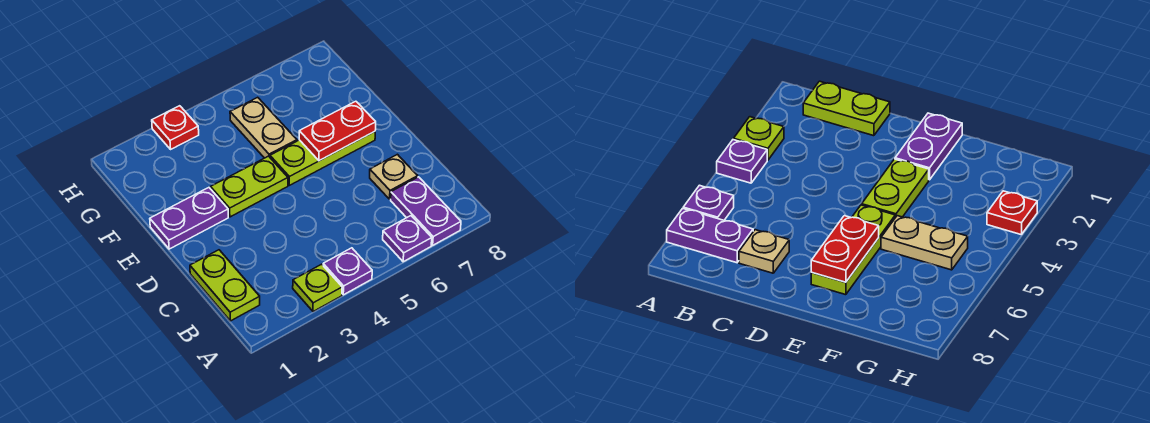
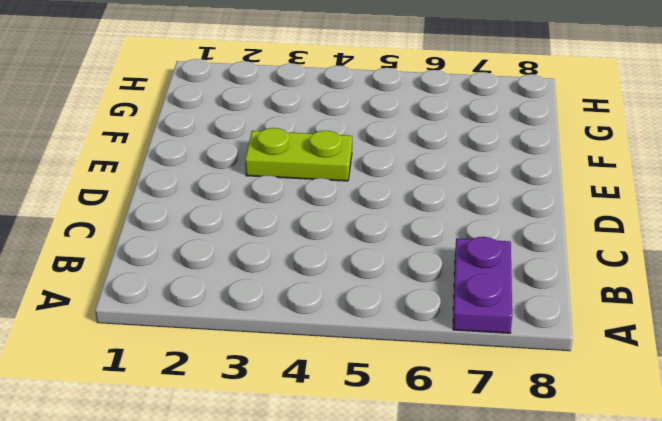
none -> lime 1x1 plate [293,264,342,312]
none -> purple 1x1 plate [323,248,372,295]
none -> purple 1x1 plate [383,216,432,262]

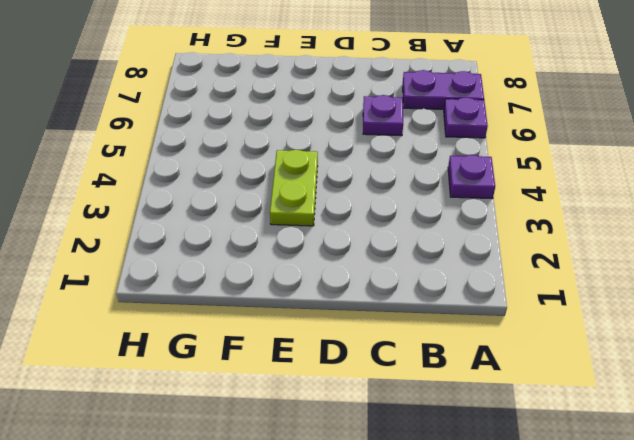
purple 1x1 plate [363,95,403,136] -> none
none -> lime 1x1 plate [293,264,342,312]
none -> lime 1x2 plate [190,250,260,321]
none -> tan 1x1 plate [370,154,418,199]

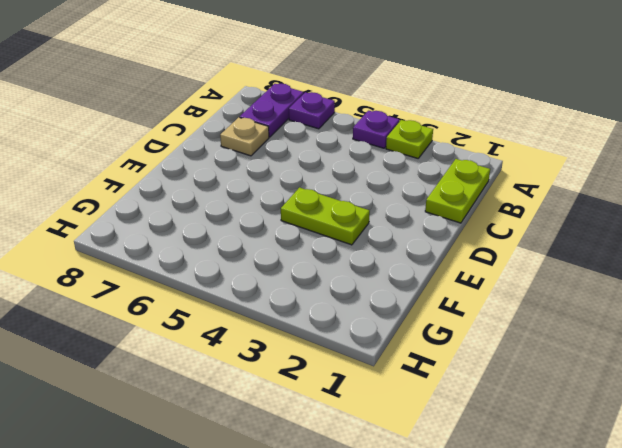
none -> purple 1x2 plate [150,188,228,249]
none -> lime 1x3 plate [270,132,375,185]
none -> tan 1x2 plate [230,97,297,158]

